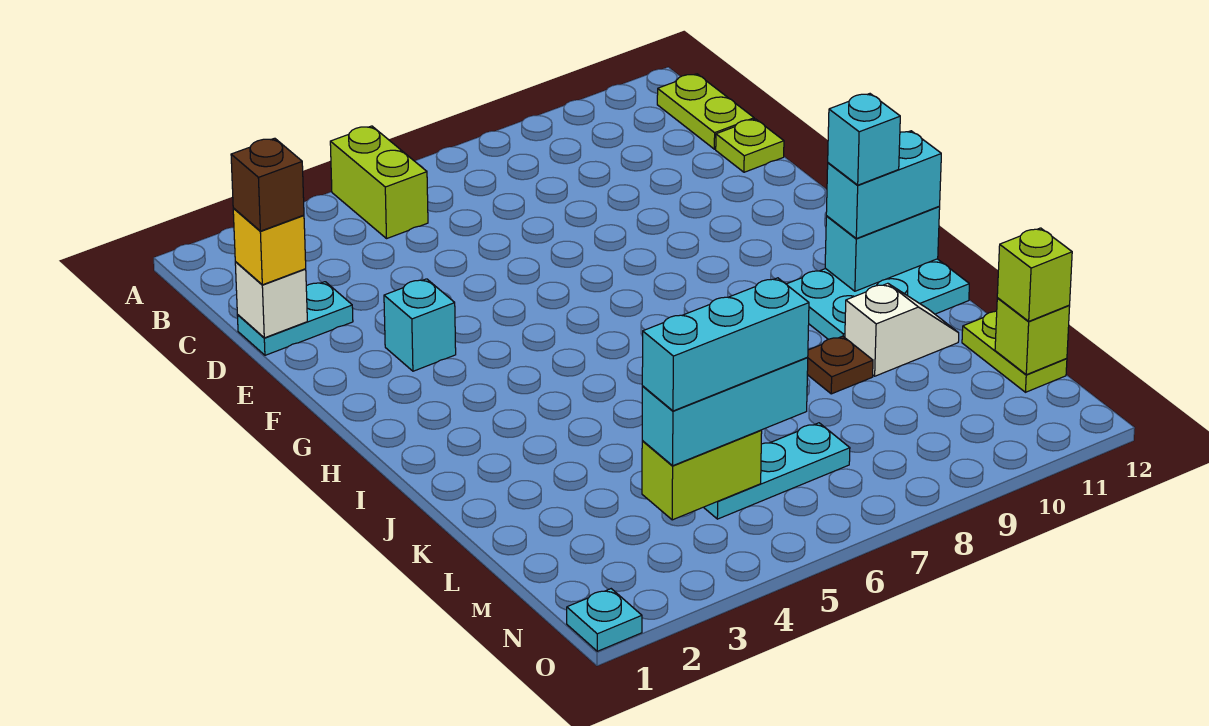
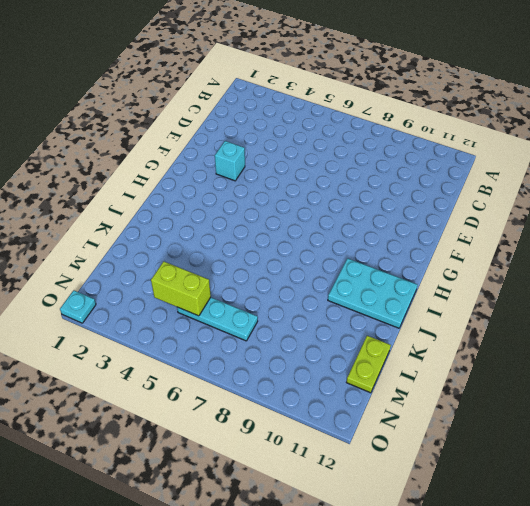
none -> lime 1x2 brick [330,126,428,238]
none -> lime 1x2 plate [657,74,754,149]
none -> cyan 1x2 plate [237,282,353,355]

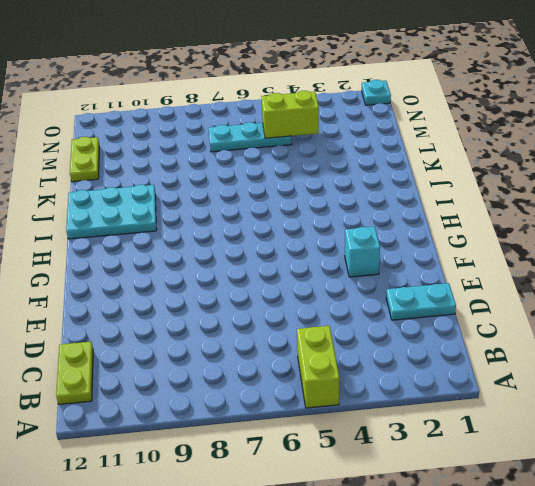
none -> lime 1x1 plate [716,119,784,172]
none -> brown 1x1 plate [807,336,873,394]
none -> white 1x2 slope [845,283,959,376]

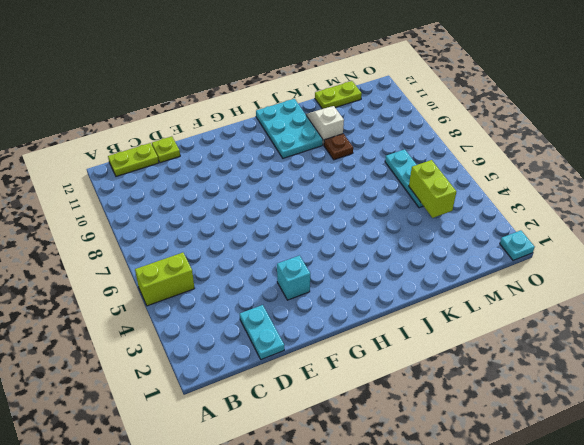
none -> white 1x1 brick [235,262,307,338]
none -> cyan 1x2 brick [825,207,940,291]
none -> lime 1x1 brick [995,298,1070,375]

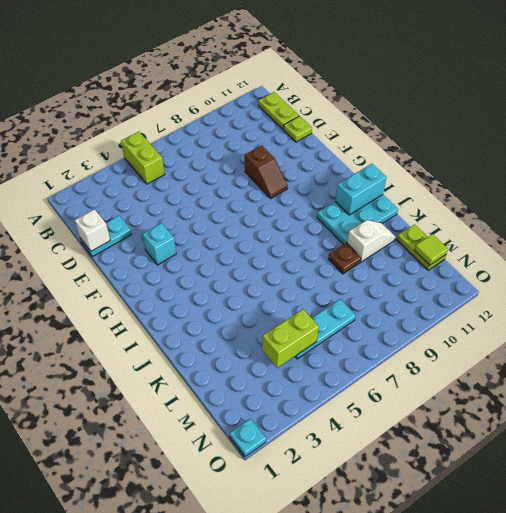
brown 1x2 slope [245,145,288,198] -> none
lime 1x1 tile [414,234,448,265] -> lime 1x1 brick [995,298,1070,375]
none -> yellow 1x1 brick [233,208,306,285]
none -> cyan 1x2 brick [826,131,941,239]
none -> cyan 1x3 brick [642,357,808,466]

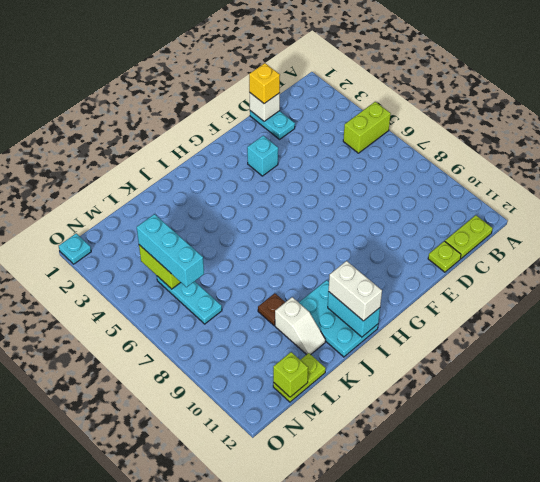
white 1x2 brick [329,261,382,321] -> cyan 1x2 brick [826,131,941,239]
none -> lime 1x1 brick [997,228,1072,321]
none -> brown 1x1 brick [231,138,304,231]
none -> cyan 1x1 brick [828,94,900,185]

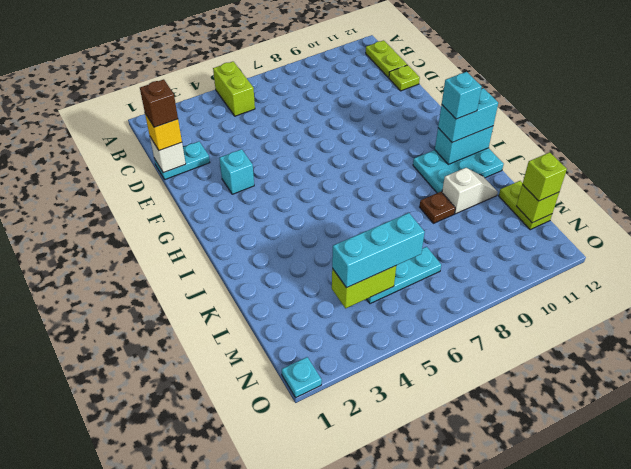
none -> cyan 1x3 brick [642,278,809,411]

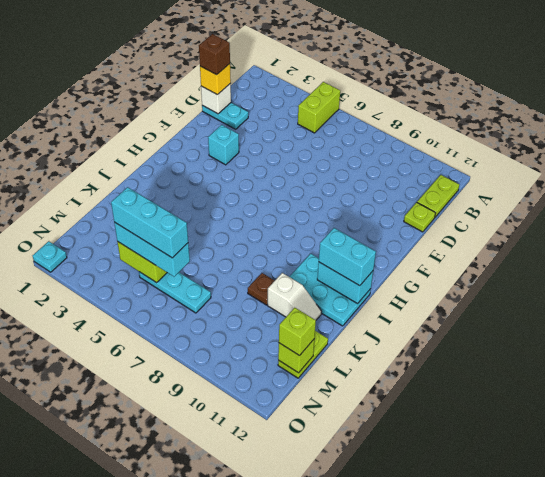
none -> cyan 1x1 brick [828,94,900,185]

